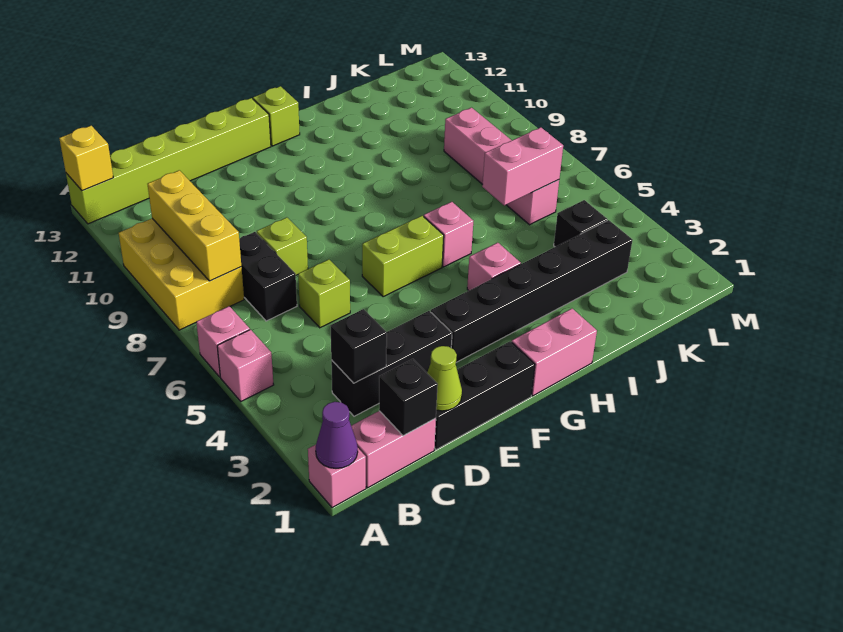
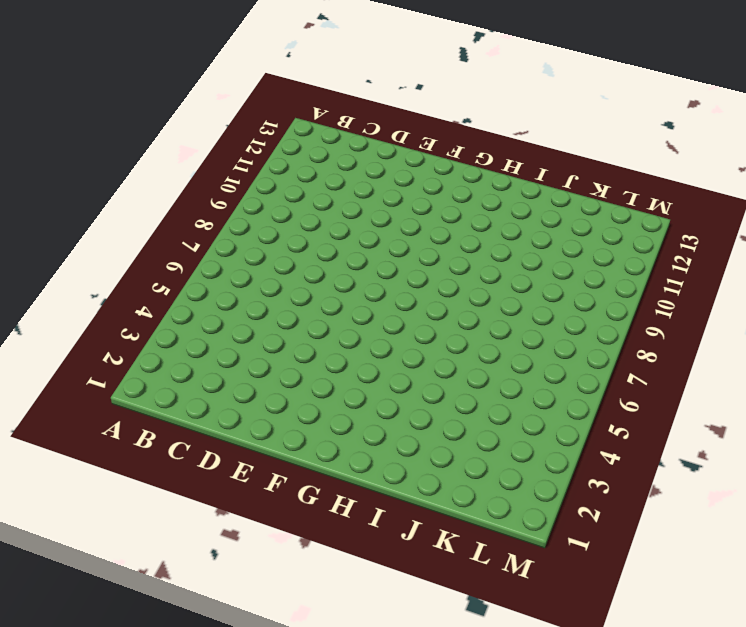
none -> pink 1x1 brick [308,445,366,508]
none -> pink 1x1 brick [217,330,274,401]
none -> pink 1x1 brick [196,306,250,377]

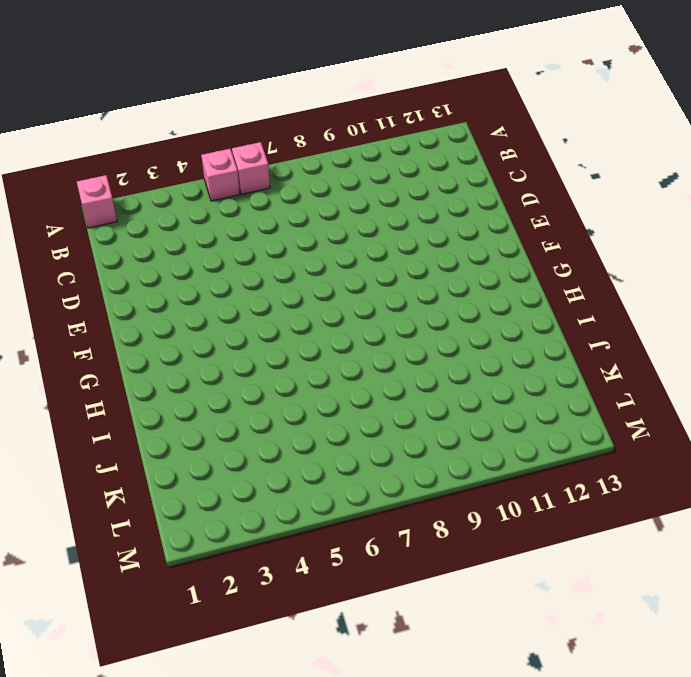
none -> yellow 2x3 brick [119,218,244,330]
none -> lime 1x6 brick [66,98,271,224]
none -> pink 1x2 brick [351,411,436,488]

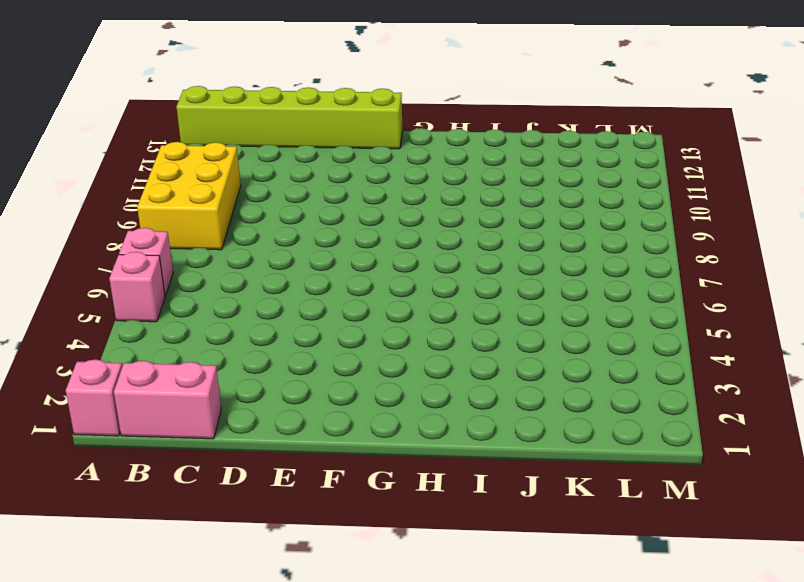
none -> black 1x3 brick [331,311,452,416]
none -> black 1x2 brick [239,232,297,321]
none -> black 1x3 brick [435,341,535,450]

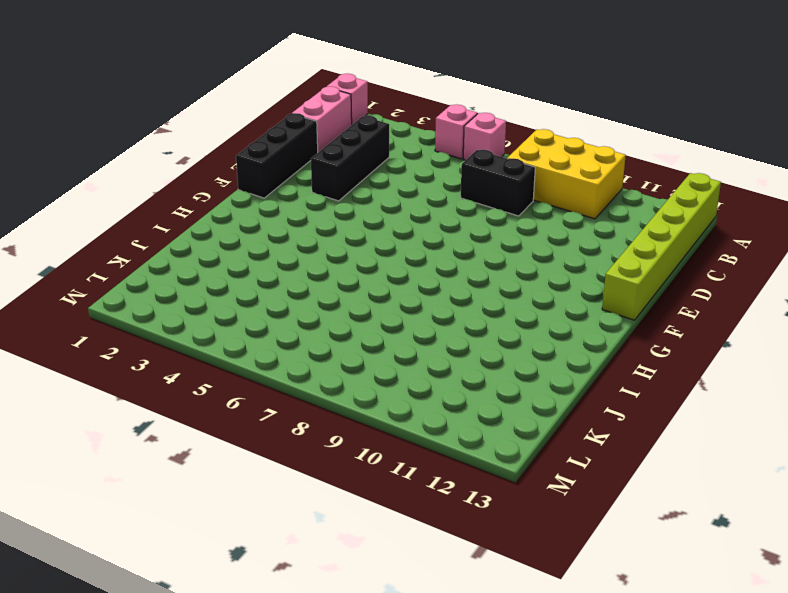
none -> lime 1x1 brick [298,259,350,328]
none -> lime 1x1 brick [257,217,308,275]
none -> black 1x6 brick [431,220,632,362]

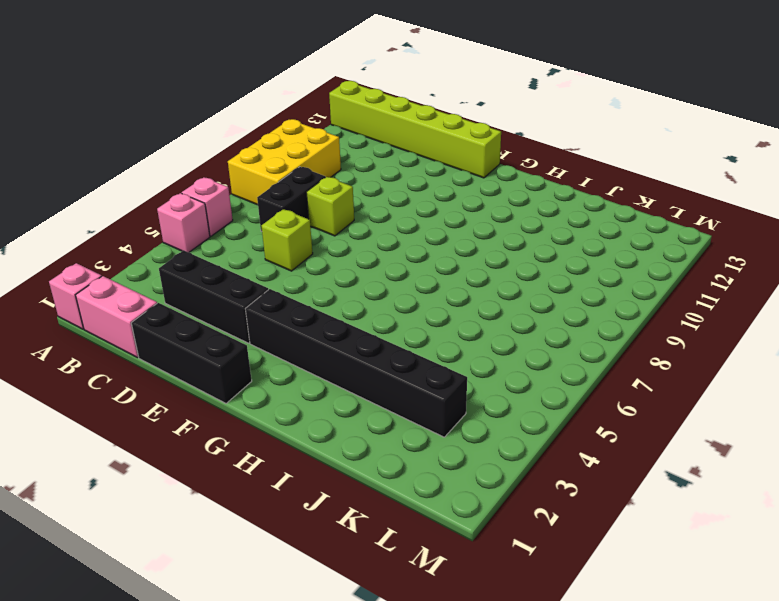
none -> lime 1x2 brick [362,216,444,297]
none -> pink 1x2 brick [512,309,597,396]
none -> lime 1x1 brick [253,86,300,146]

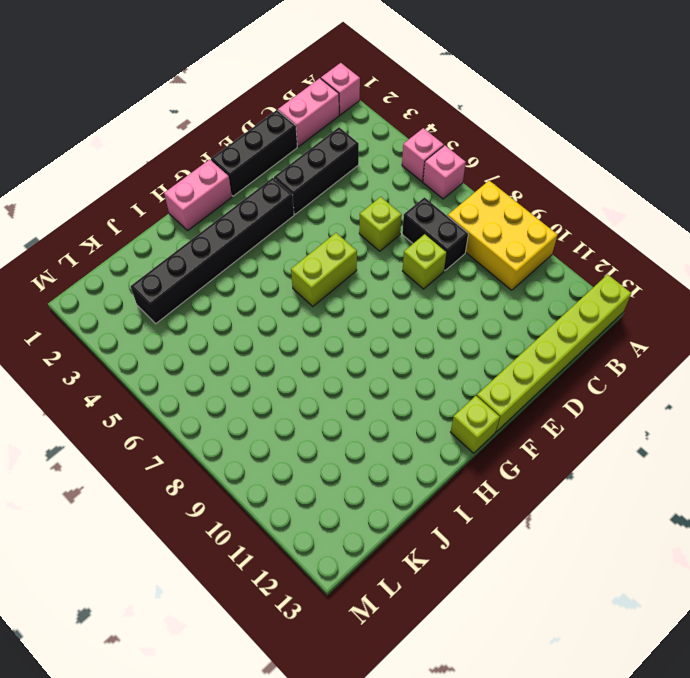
none -> pink 1x1 brick [467,243,521,291]
none -> pink 1x1 brick [424,202,473,267]
none -> black 1x1 brick [554,200,607,247]

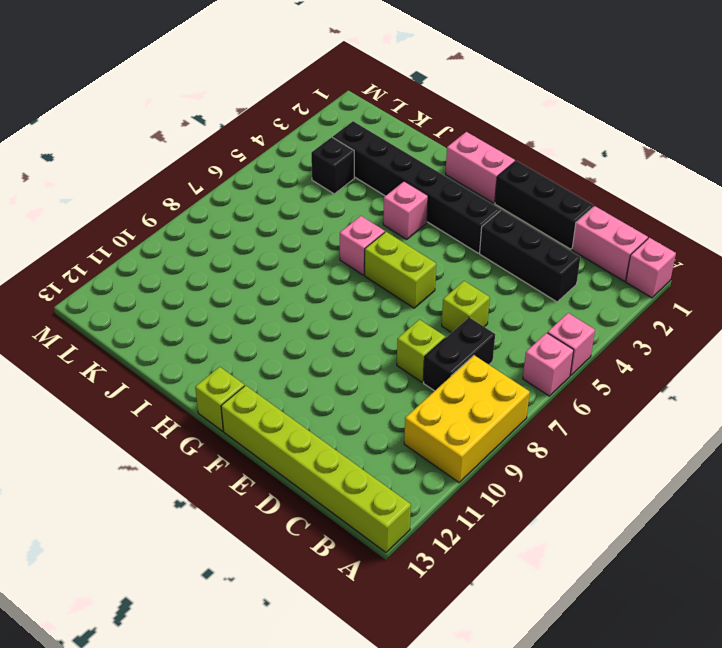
none -> pink 1x4 brick [444,108,559,225]
none -> purple 1x1 cone [316,402,358,468]
none -> yellow 1x1 brick [59,126,113,191]

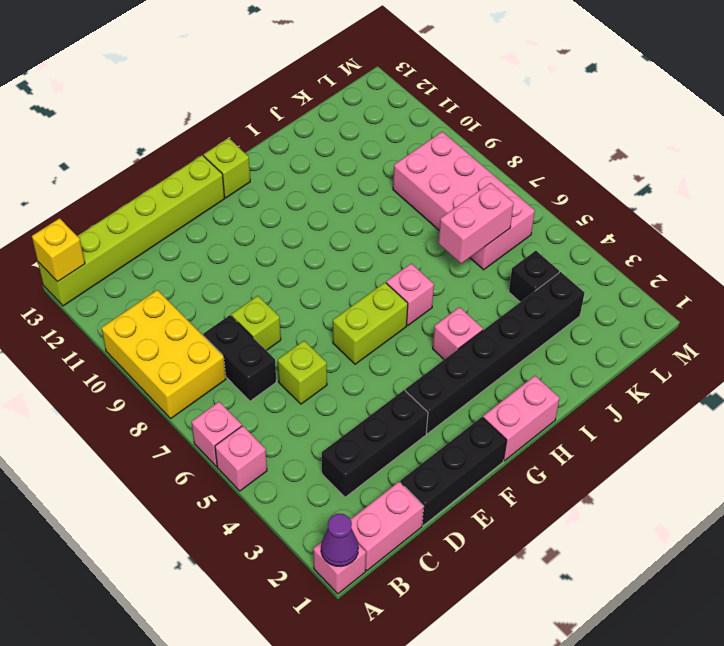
pink 2x4 brick [393,132,535,270] -> pink 1x4 brick [444,108,559,225]
none -> yellow 1x3 brick [148,170,241,281]
none -> black 1x1 brick [379,359,438,436]
none -> black 1x1 brick [331,309,387,383]

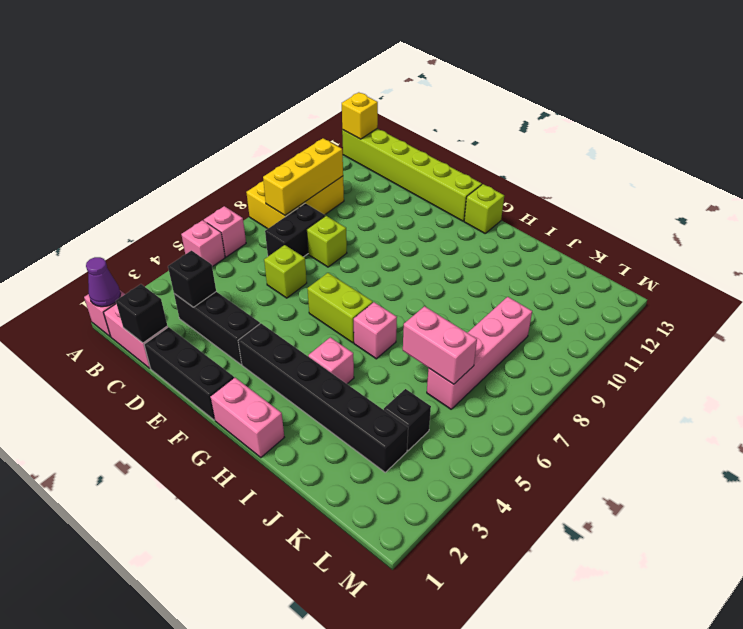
none -> lime 1x1 cone [427,346,462,411]

